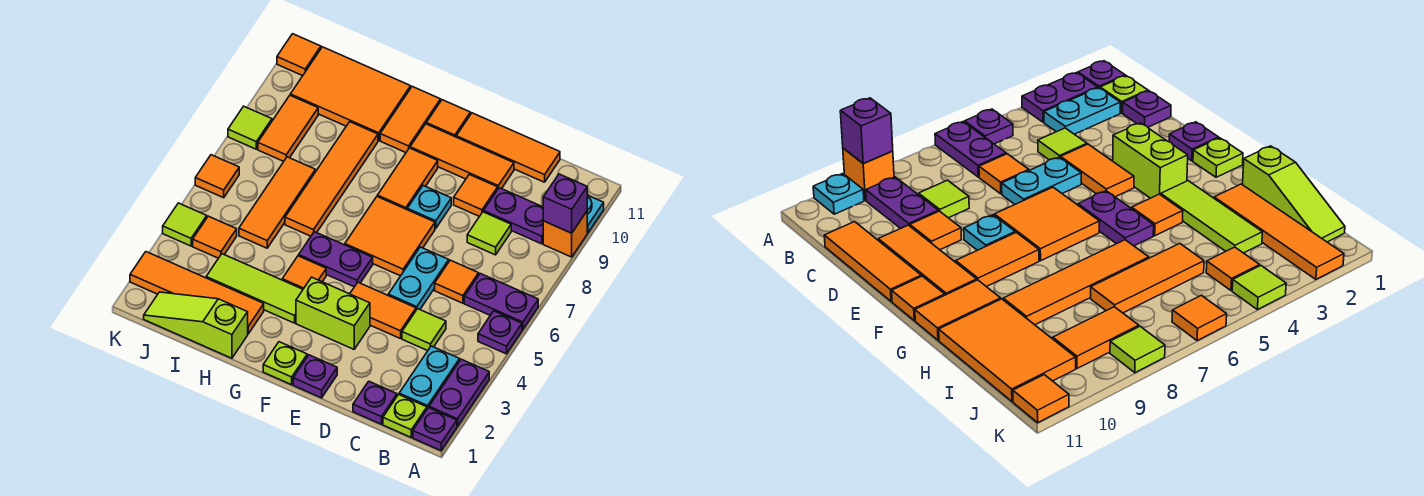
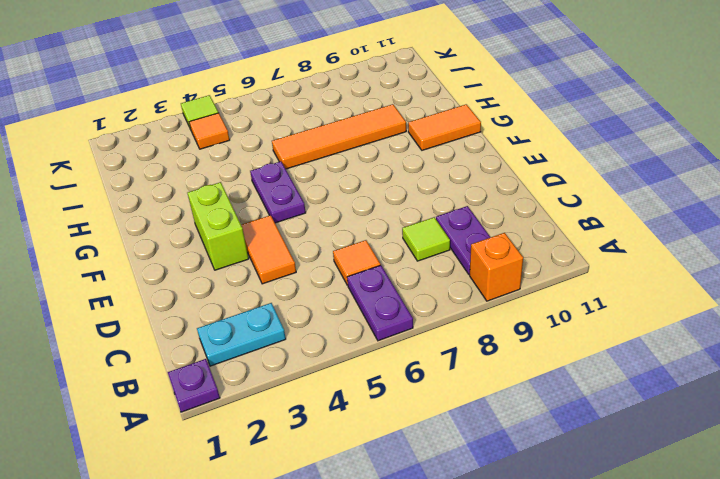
none -> purple 1x2 plate [429,359,489,426]
none -> purple 1x1 plate [478,311,522,354]
none -> cyan 1x1 plate [587,195,604,233]
none -> lime 1x1 plate [383,394,427,437]

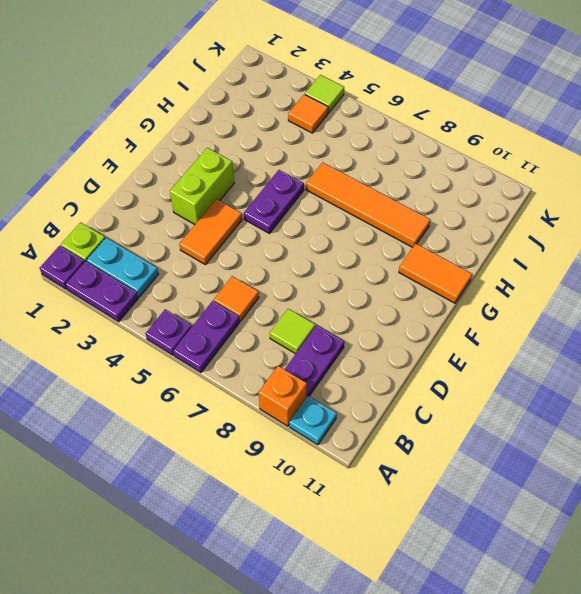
none -> purple 1x1 plate [353,381,397,424]
none -> lime 1x1 tile [402,309,446,351]
none -> orange 1x3 tile [456,113,560,182]
none -> cyan 1x2 plate [388,247,449,310]

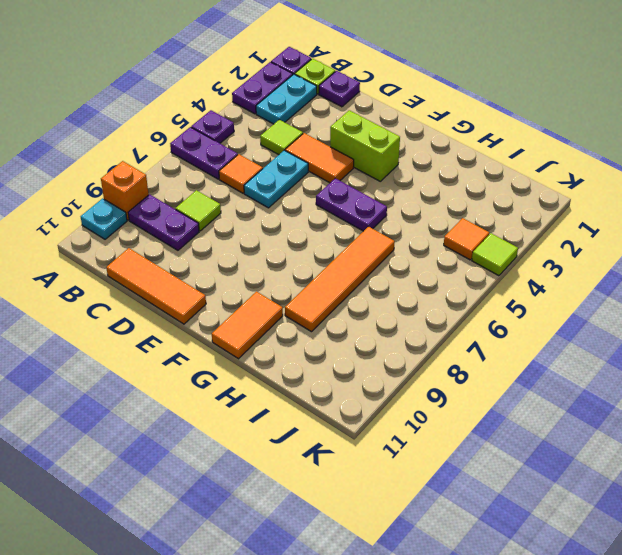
none -> orange 1x1 tile [454,174,498,216]
none -> orange 1x3 tile [410,124,514,189]
none -> purple 1x1 plate [293,355,337,398]
none -> orange 2x2 tile [345,197,435,276]

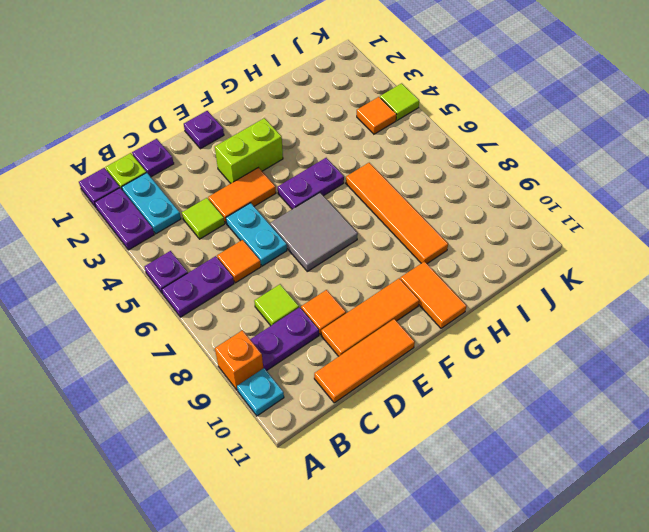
grey 2x2 tile [270,193,358,271] -> orange 2x2 tile [345,197,435,276]
none -> cyan 1x1 plate [407,186,451,229]
none -> lime 1x1 plate [263,342,307,385]
none -> orange 1x2 tile [377,148,438,209]
none -> orange 1x1 tile [426,100,470,137]

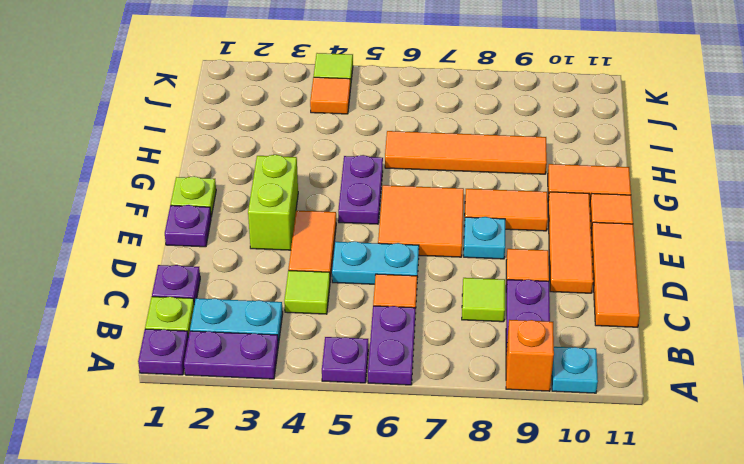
none -> lime 1x3 tile [206,254,303,323]
none -> orange 1x1 tile [282,256,326,289]
none -> lime 1x3 slope [144,292,248,358]
none -> orange 1x4 tile [130,252,264,334]

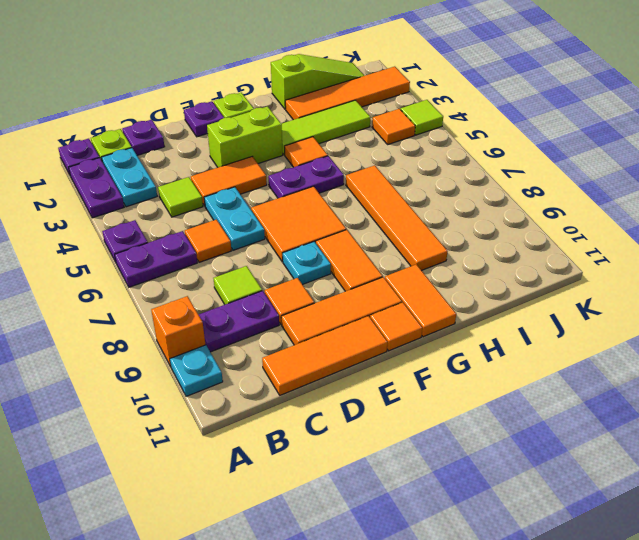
none -> orange 2x3 tile [290,47,411,140]
none -> orange 1x3 tile [239,157,315,248]
none -> orange 1x2 tile [258,95,318,161]
none -> orange 1x1 tile [195,155,239,198]

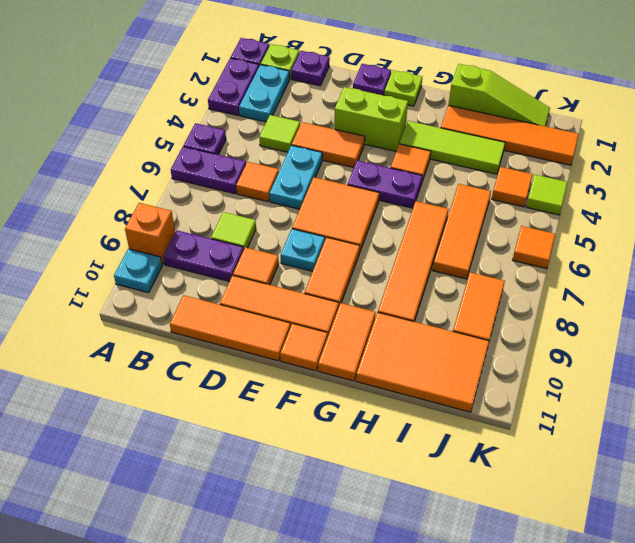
none -> lime 1x1 tile [228,106,272,149]
none -> orange 1x1 tile [277,34,321,76]
none -> purple 1x1 brick [543,174,587,233]

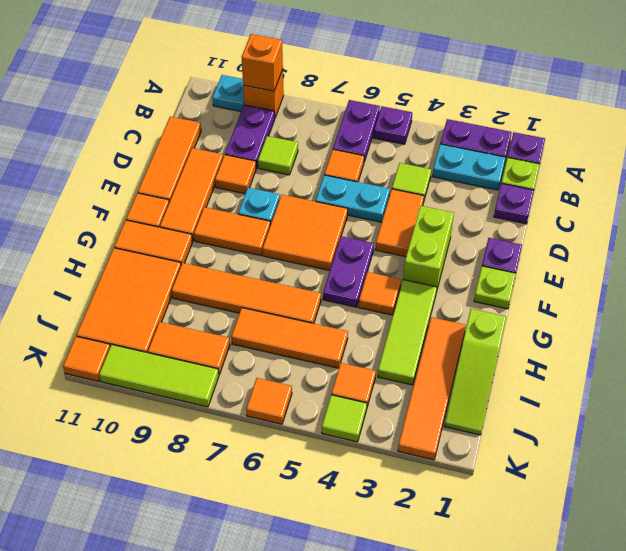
orange 1x1 brick [242,34,283,91] -> purple 1x1 brick [543,174,587,233]
lime 1x3 tile [99,345,219,407] -> lime 1x1 tile [228,106,272,149]

